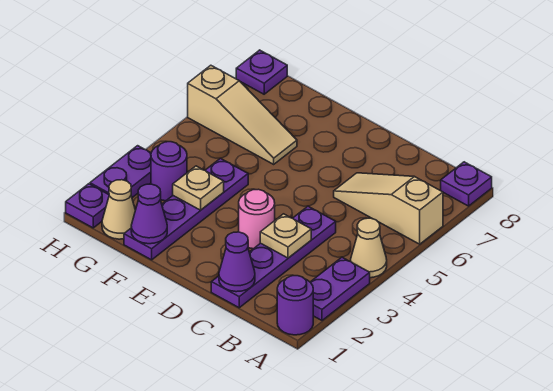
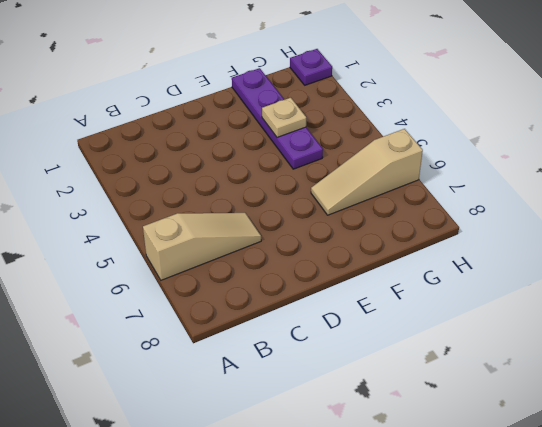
none -> purple 1x1 round brick [277,276,313,335]
none -> purple 1x2 plate [311,257,370,320]
none -> tan 1x1 cone [351,218,387,278]

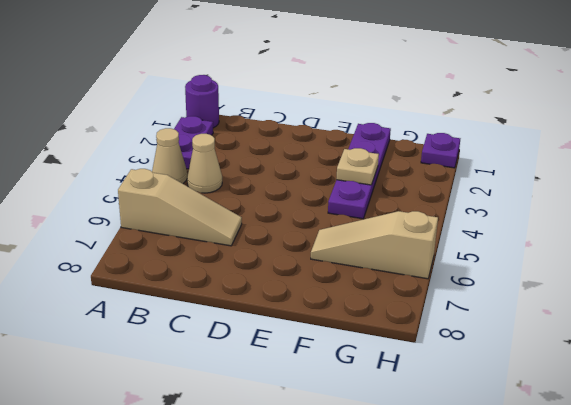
tan 1x1 cone [187,134,222,193] -> tan 1x1 cone moved to [102,180,135,239]
none -> purple 1x1 plate [441,162,492,206]
none -> purple 1x4 plate [211,206,336,308]
none -> pink 1x1 round brick [239,189,275,249]

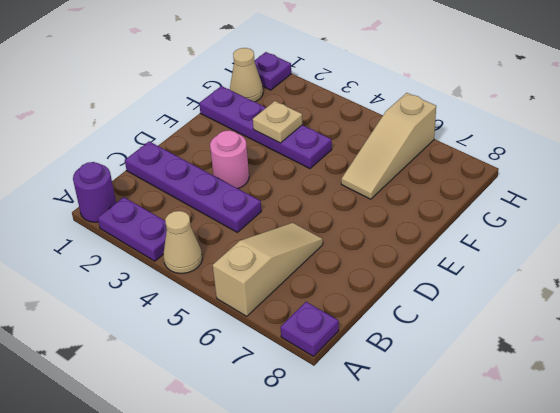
none -> purple 1x1 round brick [151,142,187,201]
none -> purple 1x2 plate [90,146,151,198]
none -> purple 1x1 plate [236,50,287,94]

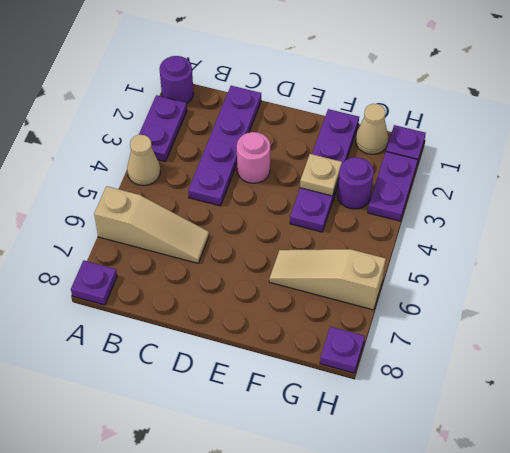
none -> purple 1x1 cone [219,232,255,292]
none -> tan 1x1 plate [260,214,311,258]
none -> purple 1x1 cone [131,184,167,244]

